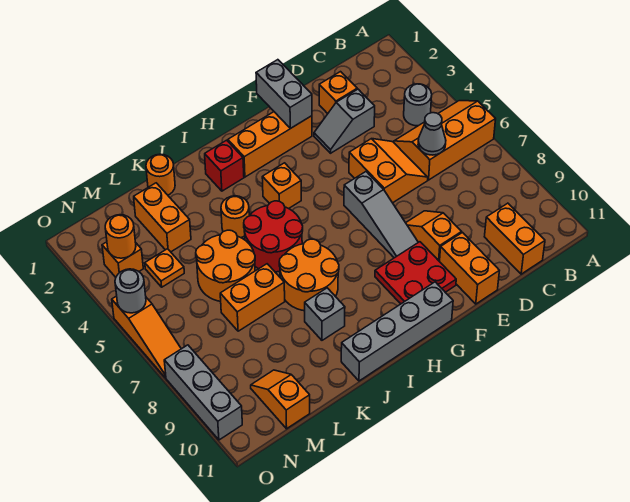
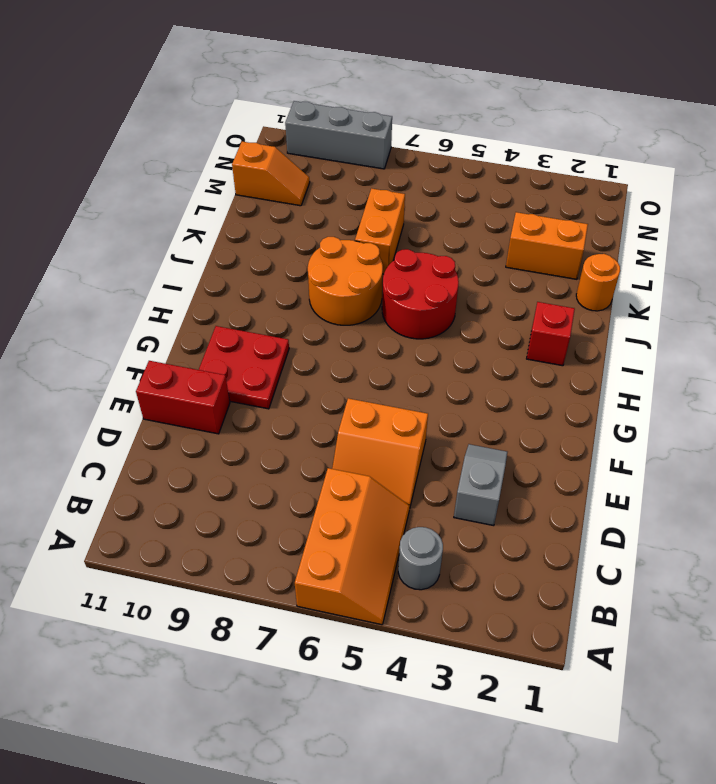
red 1x2 brick [136,361,230,434] -> orange 1x2 brick [440,233,499,304]
none -> orange 1x2 brick [484,203,545,274]
none -> orange 1x1 brick [319,72,357,114]
none -> orange 1x2 slope [406,211,462,262]
none -> orange 1x3 brick [228,112,312,177]

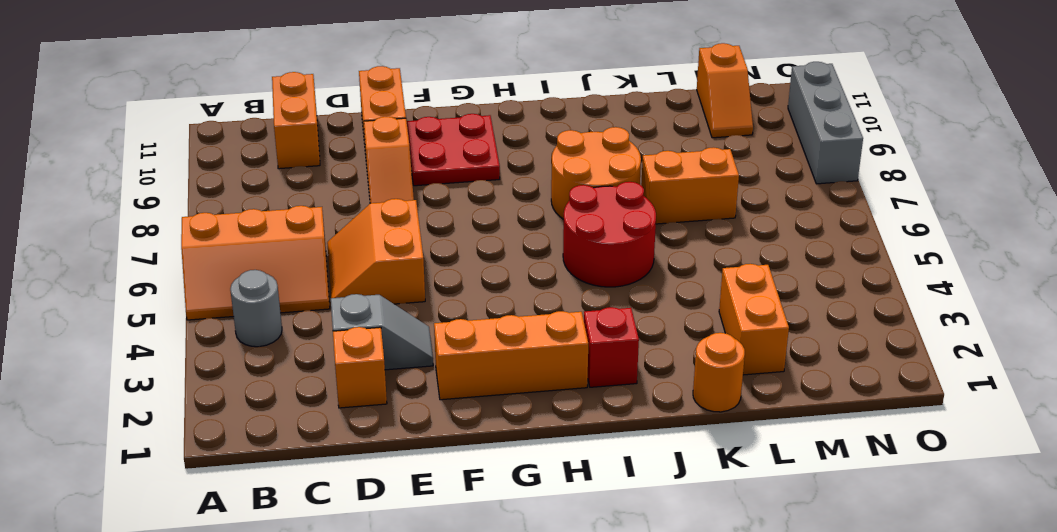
none -> grey 1x3 slope [344,172,418,258]
none -> grey 1x4 brick [341,282,453,381]
none -> orange 1x1 brick [262,163,301,209]
none -> orange 1x1 round brick [221,196,249,238]

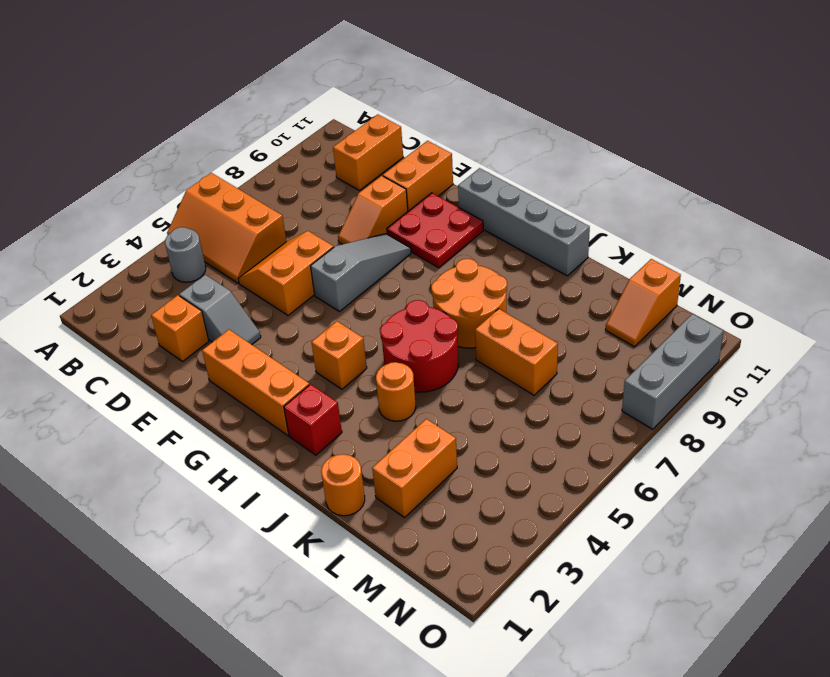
none -> grey 1x1 brick [305,288,345,340]
none -> orange 2x2 round brick [196,230,255,301]
none -> orange 1x1 plate [145,249,184,287]
none -> orange 1x1 brick [102,242,143,277]

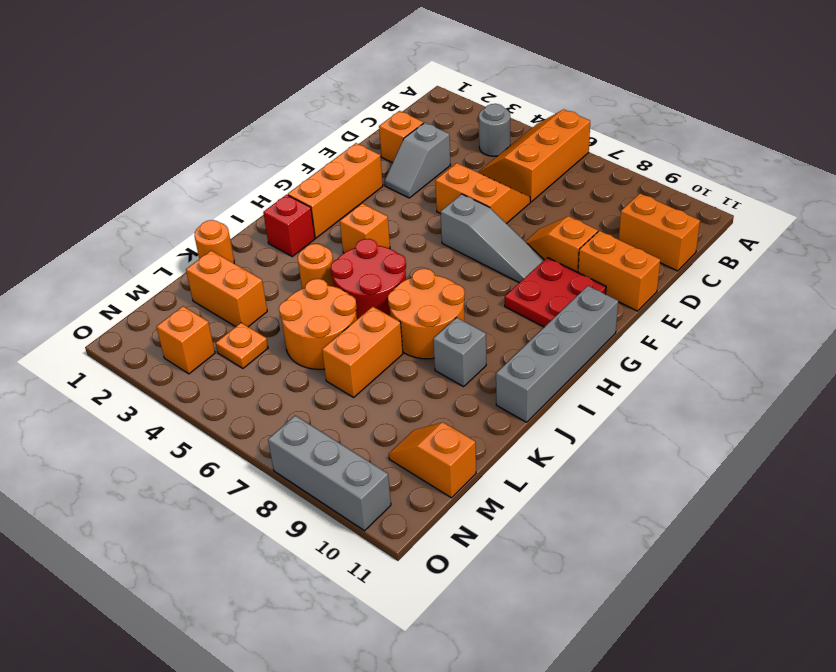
none -> orange 1x3 slope [112,296,181,378]
none -> grey 1x1 cone [418,113,446,155]
none -> grey 1x2 brick [256,60,312,129]
none -> orange 1x1 round brick [105,215,136,258]

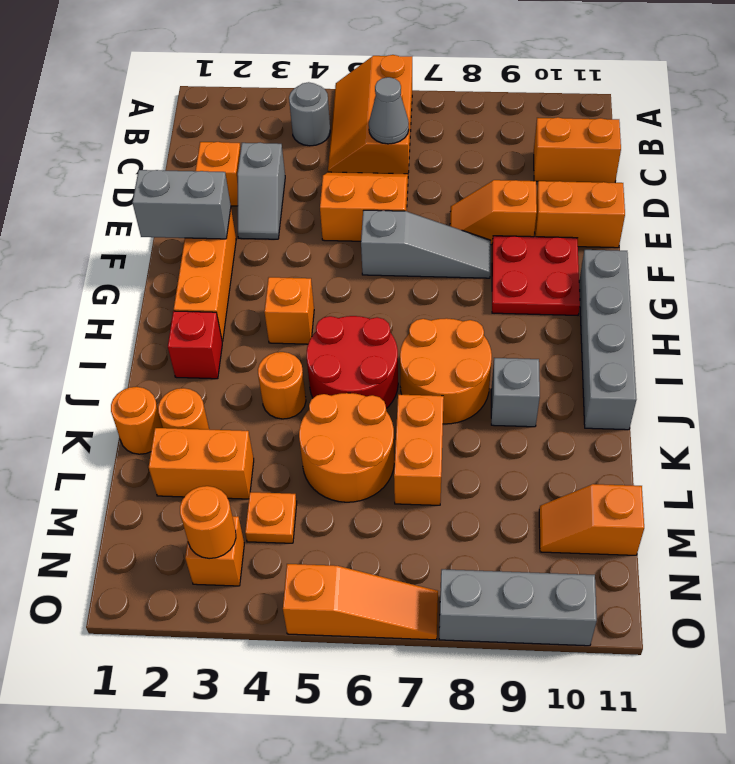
orange 1x1 round brick [158,388,209,429] -> none
none -> grey 1x1 round brick [115,269,146,313]

